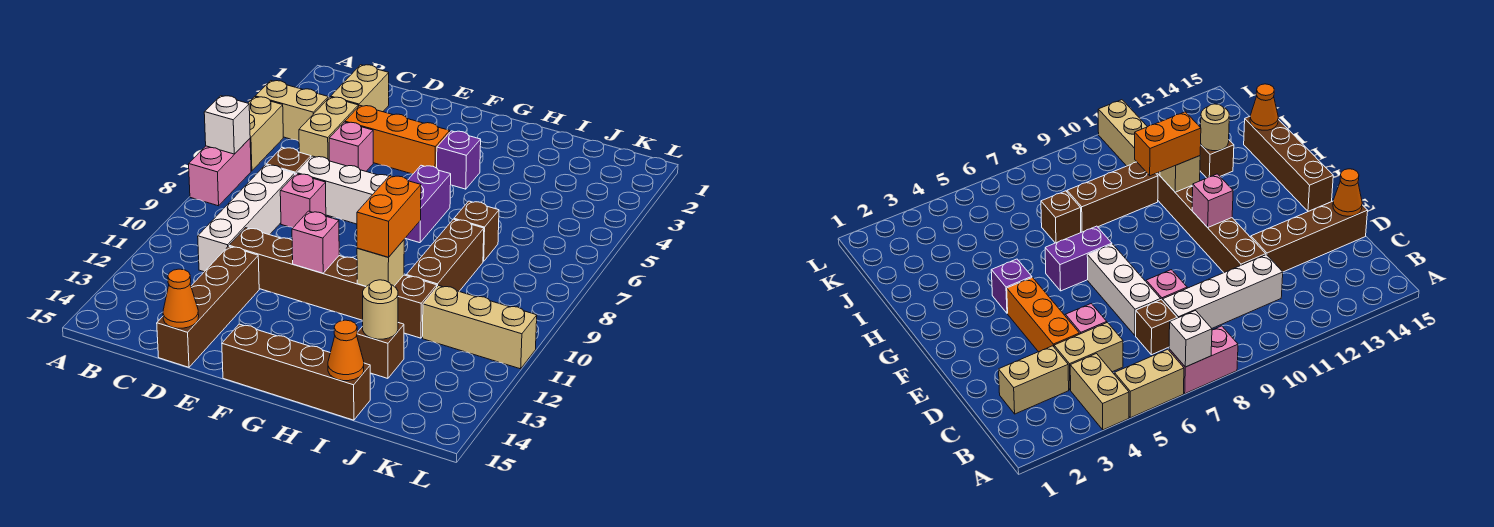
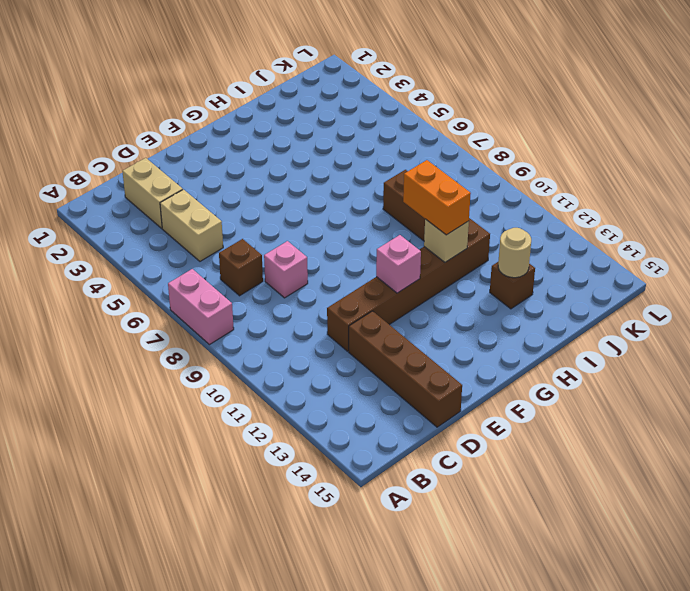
none -> tan 1x2 brick [255,81,328,141]
none -> tan 1x2 brick [249,97,283,171]
none -> white 1x4 brick [198,165,295,272]

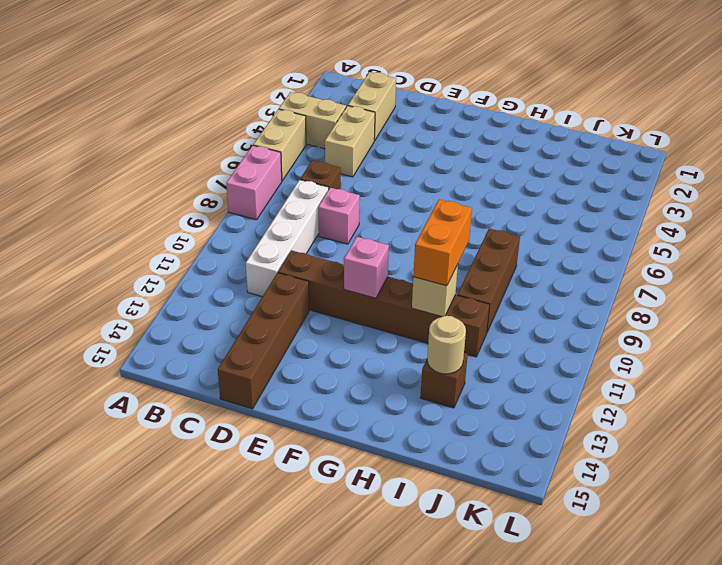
none -> orange 1x3 brick [345,106,450,174]
none -> pink 1x1 brick [329,122,373,171]
none -> white 1x3 brick [297,156,389,224]

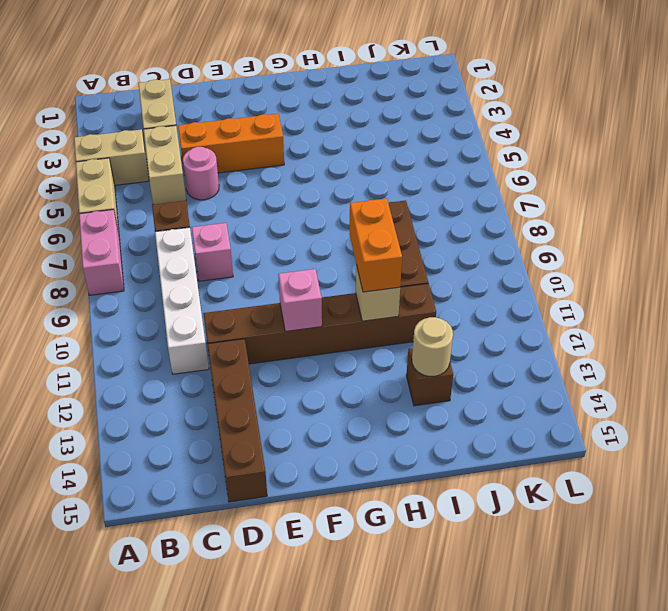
pink 1x1 round brick [183,147,219,200] -> pink 1x1 brick [329,122,373,171]
none -> white 1x3 brick [297,156,389,224]
none -> brown 1x4 brick [222,324,370,420]
none -> purple 1x1 brick [437,131,481,189]

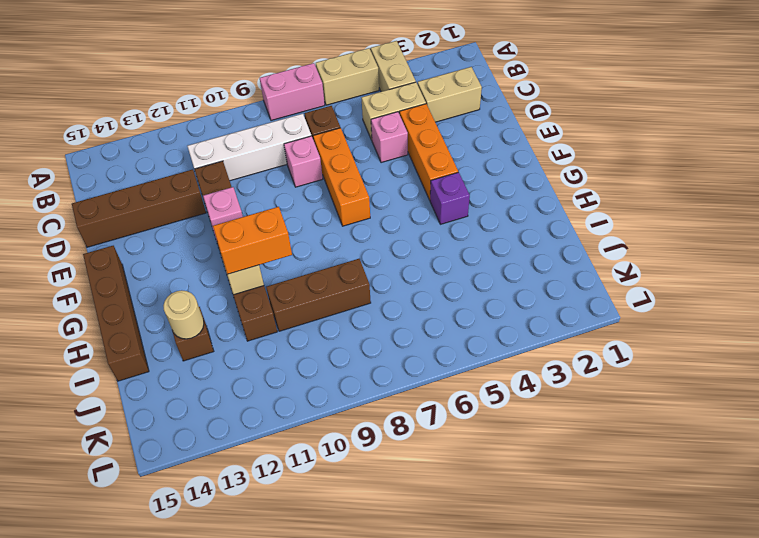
orange 1x3 brick [313,128,370,226] -> white 1x3 brick [297,156,389,224]
none -> purple 1x2 brick [405,165,451,243]
none -> brown 1x1 brick [454,201,499,261]
none -> tan 1x3 brick [423,285,537,369]

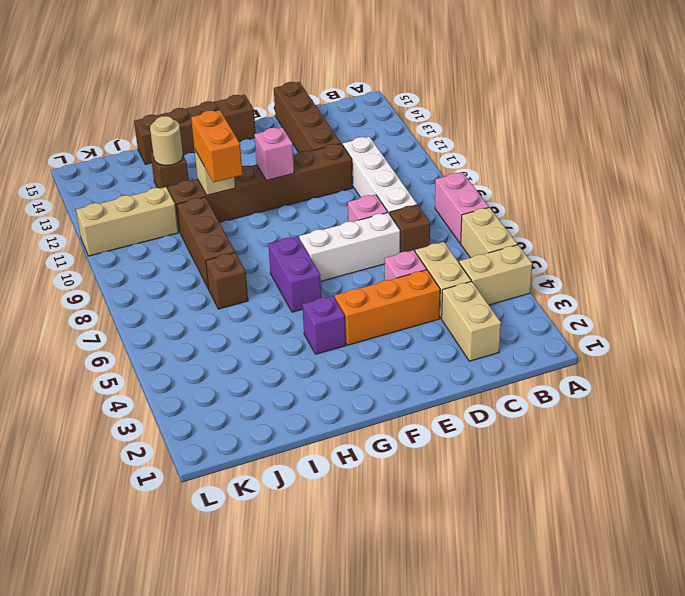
none -> white 1x1 brick [204,96,250,154]
none -> orange 1x1 cone [163,269,199,328]
none -> orange 1x1 cone [328,320,364,381]

